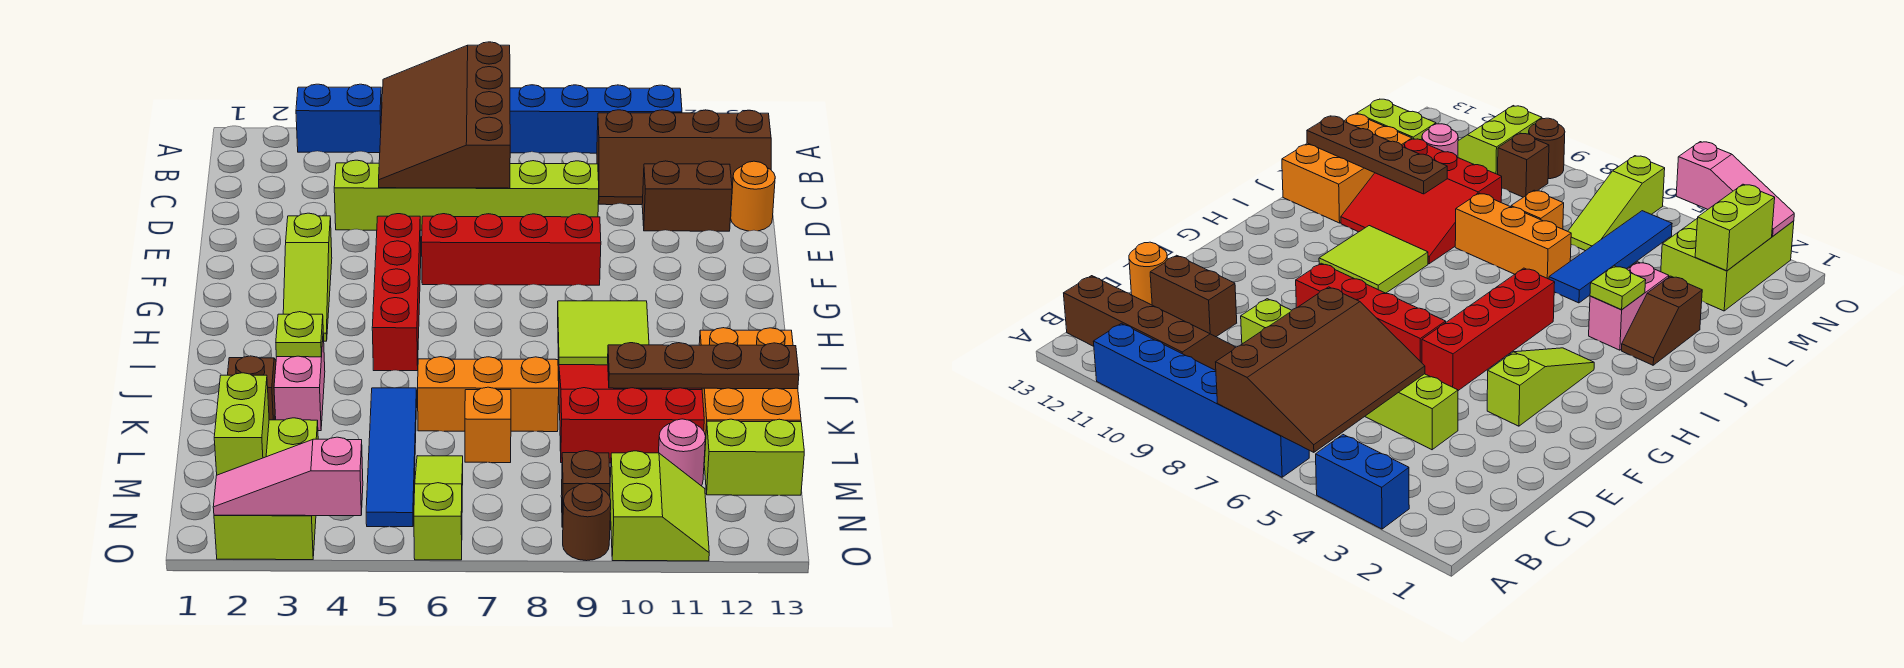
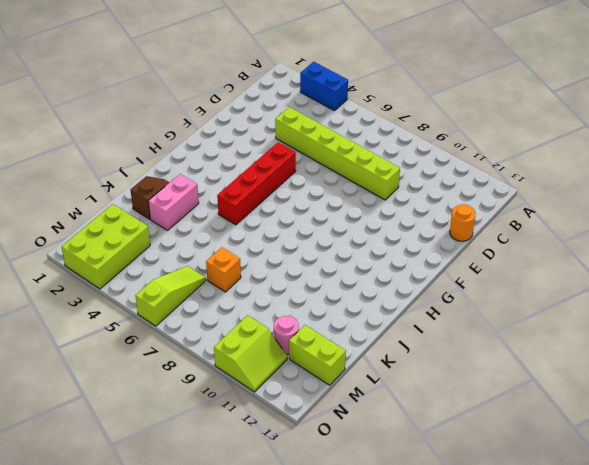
none -> blue 1x6 brick [510,85,682,153]
none -> brown 2x4 slope [597,110,771,205]
none -> brown 1x2 brick [642,161,732,231]

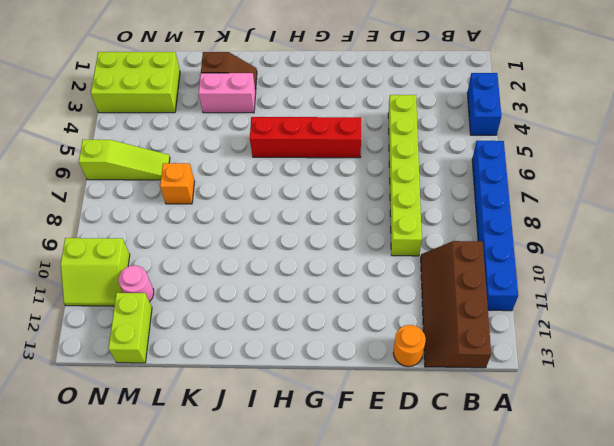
none -> brown 1x2 brick [642,161,732,231]
none -> lime 1x3 slope [283,213,332,341]
none -> red 1x4 brick [422,214,601,285]

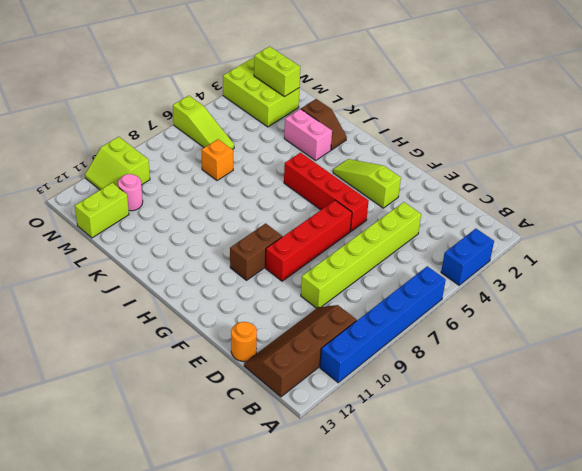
brown 1x2 brick [230,223,282,280] -> brown 1x2 brick moved to [642,161,732,231]
none -> lime 2x2 tile [558,301,649,365]
none -> red 3x3 slope [559,365,704,463]
none -> orange 2x3 brick [699,328,801,463]

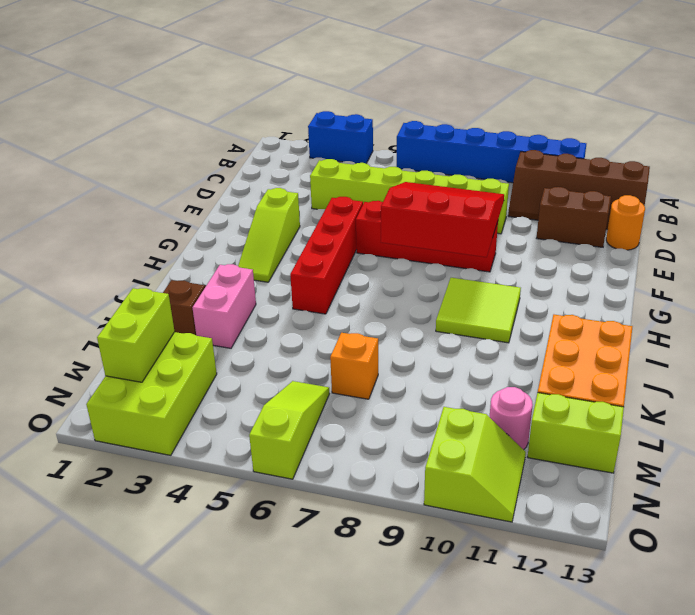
red 3x3 slope [381,182,504,257] -> red 3x3 slope moved to [559,365,704,463]
none -> blue 1x4 tile [366,388,417,527]
none -> orange 1x3 brick [418,357,559,432]
none -> brown 1x1 brick [561,451,610,527]

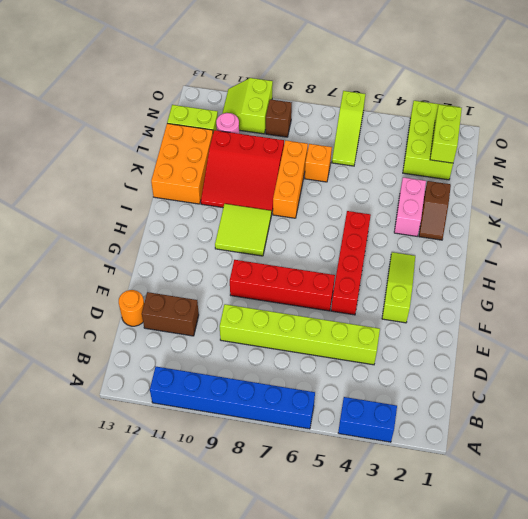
orange 1x3 brick [273,140,308,218] -> orange 1x3 brick turned to [418,357,559,432]
none -> brown 2x4 slope [597,110,771,205]
none -> blue 1x4 tile [366,388,417,527]
none -> brown 1x1 round brick [563,483,611,561]

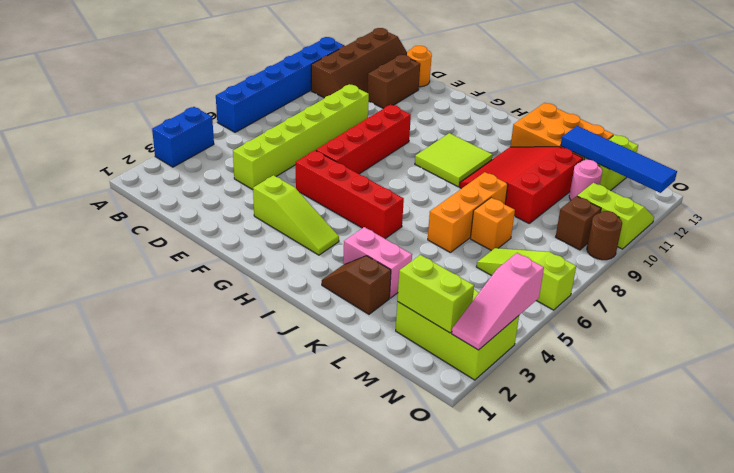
blue 1x4 tile [561,126,677,193] -> blue 1x4 tile moved to [366,388,417,527]
none -> brown 3x4 slope [379,42,510,188]
none -> lime 1x1 plate [276,312,323,357]
none -> brown 1x4 plate [608,343,799,389]

